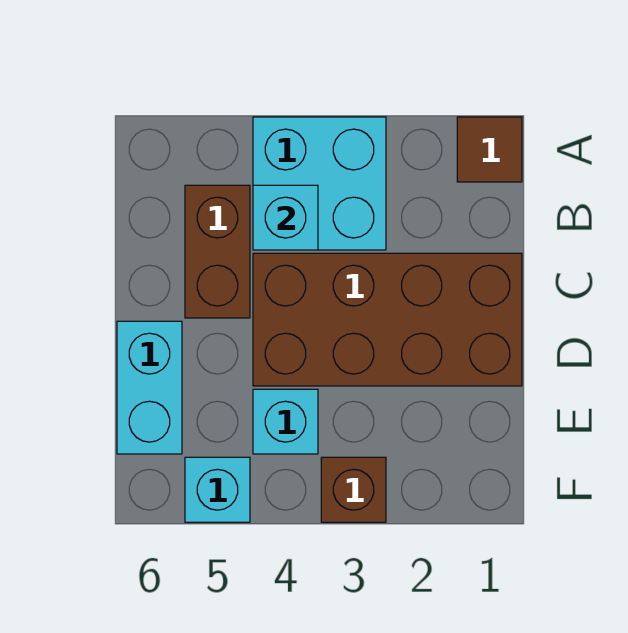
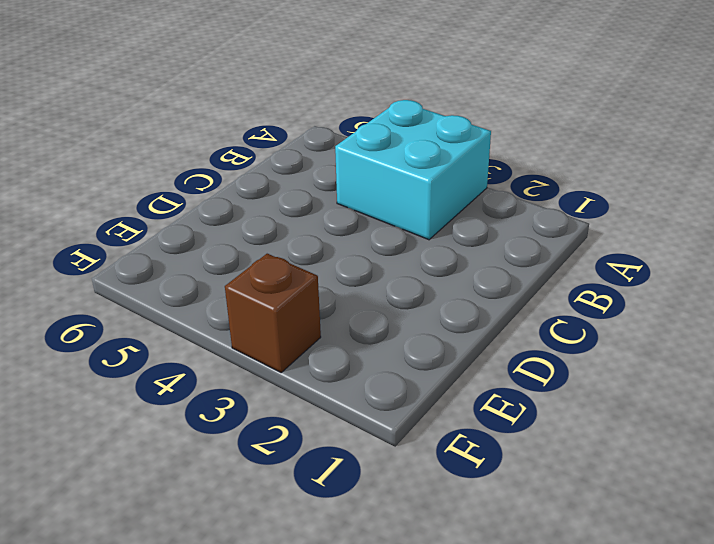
none -> brown 1x1 tile [457,117,522,182]
none -> brown 1x2 brick [185,185,250,318]

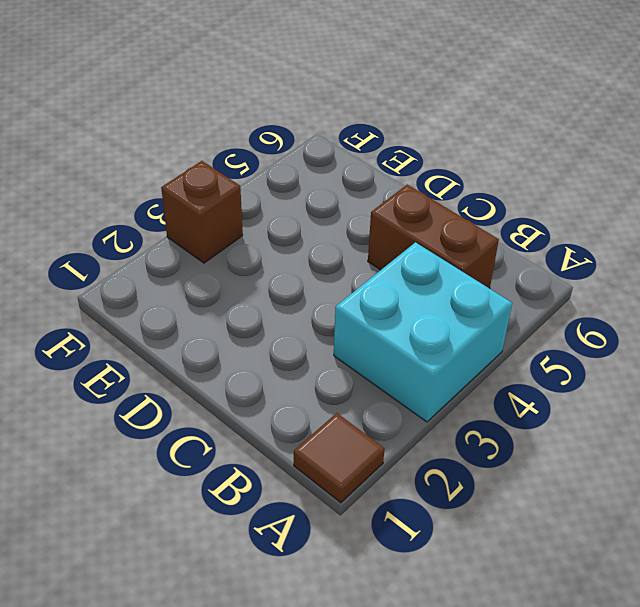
none -> brown 2x4 brick [253,253,522,386]
none -> cyan 1x2 brick [117,321,182,454]

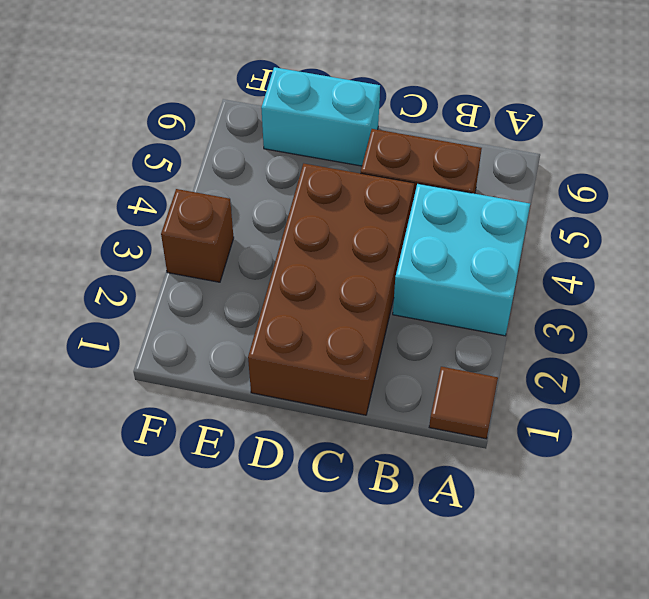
none -> cyan 1x1 brick [253,389,318,454]
none -> cyan 1x1 brick [185,457,250,522]

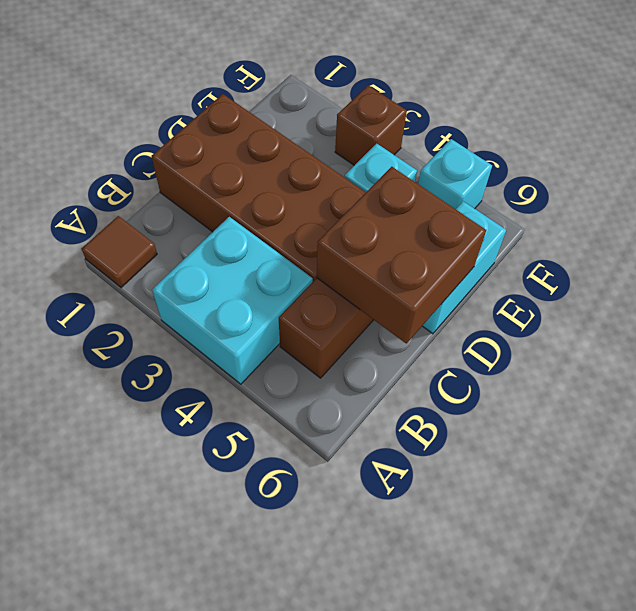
brown 2x2 brick [317,167,486,343] -> none
none -> cyan 1x1 brick [253,185,318,250]

